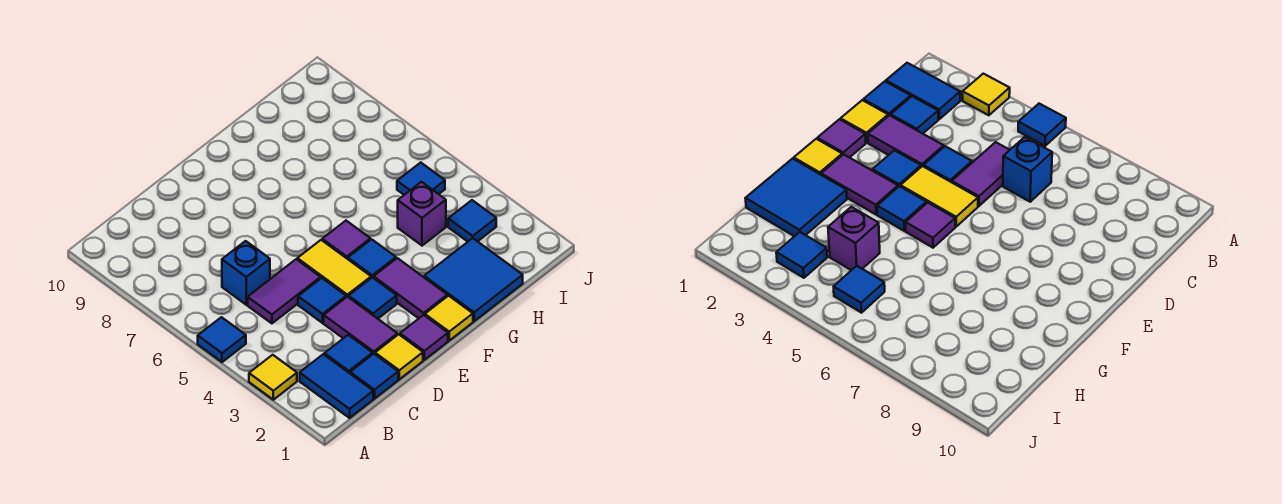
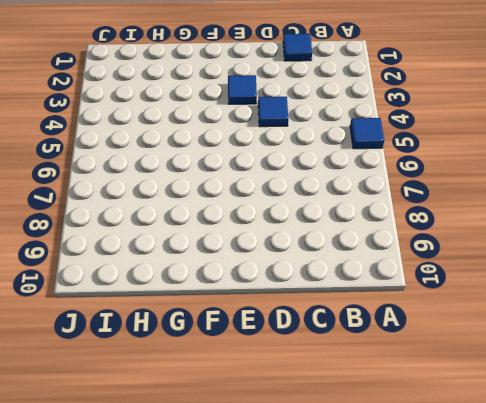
none -> yellow 1x1 tile [249,355,297,400]
none -> blue 1x2 tile [300,354,373,418]
none -> blue 1x1 tile [324,335,373,373]

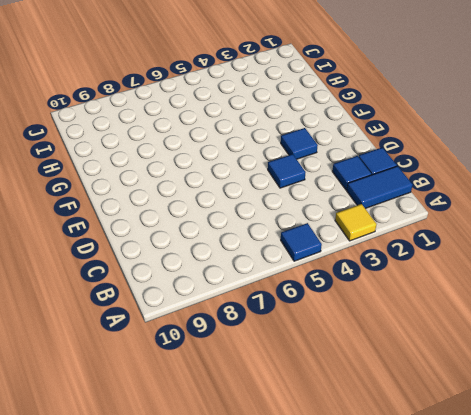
none -> purple 1x2 tile [248,259,321,323]
none -> blue 1x1 brick [222,241,270,305]
none -> yellow 1x1 tile [375,334,423,379]

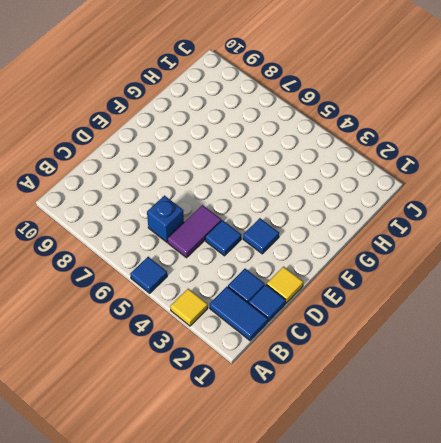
none -> purple 1x2 tile [324,297,398,354]
none -> purple 1x1 tile [400,315,448,360]
none -> yellow 1x2 tile [297,240,371,297]

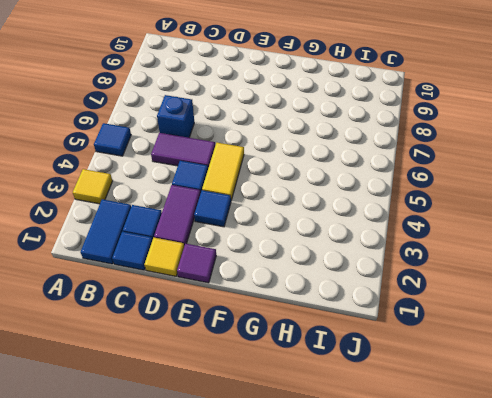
none -> yellow 1x1 tile [425,296,473,340]
none -> purple 1x2 tile [374,258,447,318]
none -> blue 1x1 tile [348,239,396,278]

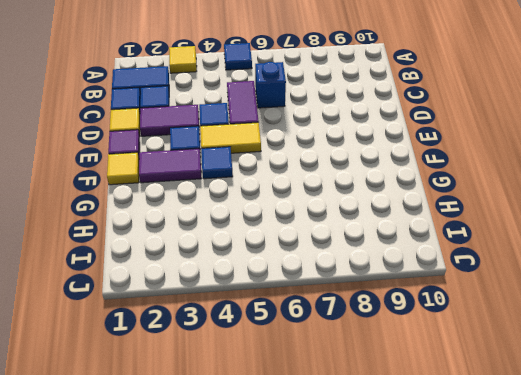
none -> purple 1x1 tile [322,221,370,259]
none -> blue 2x2 tile [424,238,523,321]
none -> purple 1x1 brick [398,182,446,246]

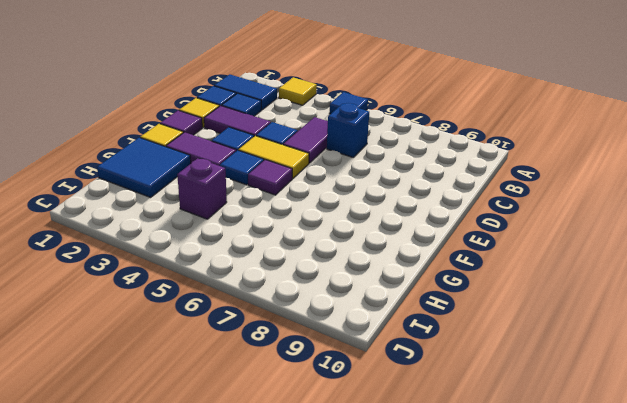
none -> blue 1x1 tile [448,200,496,242]
none -> blue 1x1 tile [397,163,445,195]

